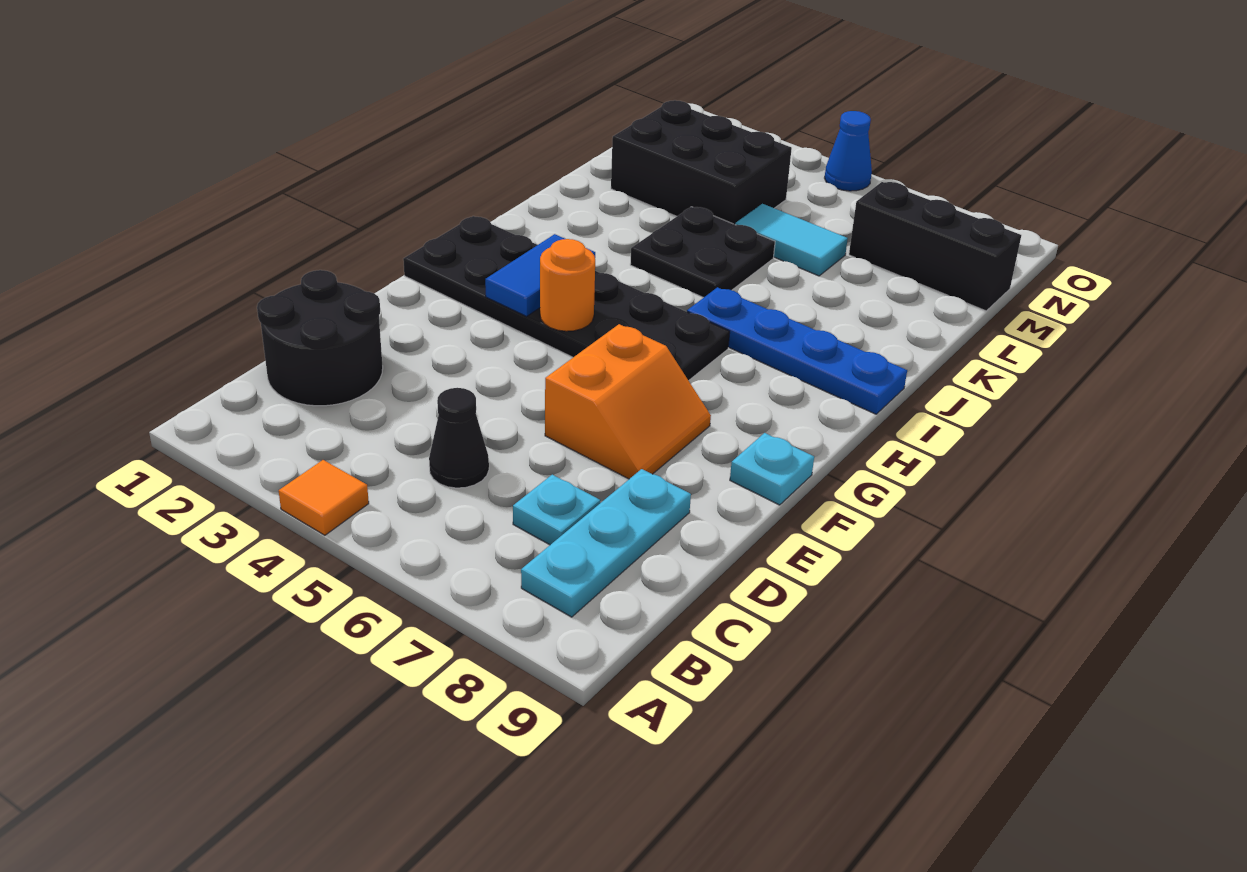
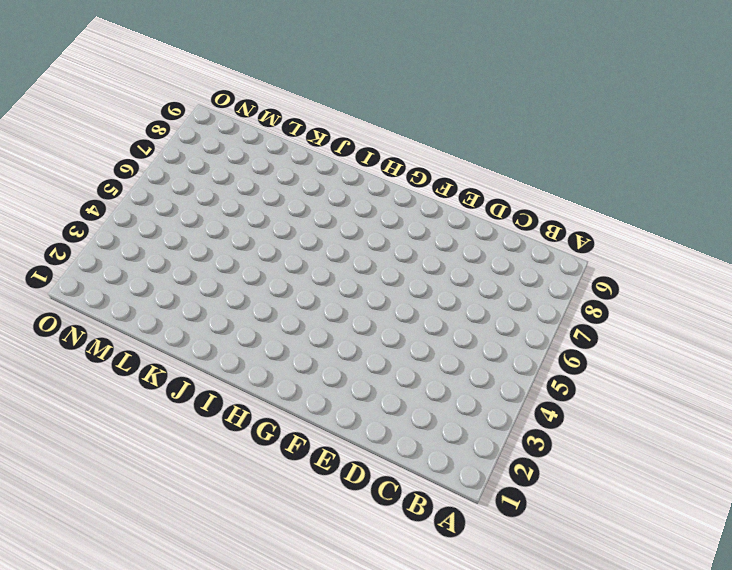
none -> orange 1x1 tile [279,460,369,535]
none -> cyan 1x3 plate [521,469,691,617]
none -> black 2x2 round brick [257,270,383,406]

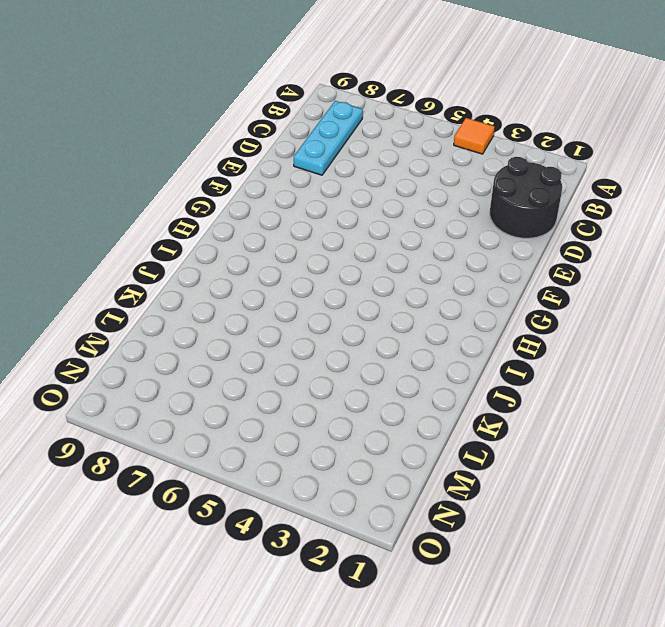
none -> black 1x1 cone [429,388,489,488]
none -> cyan 1x1 plate [513,475,600,545]
none -> orange 2x2 slope [545,324,711,479]

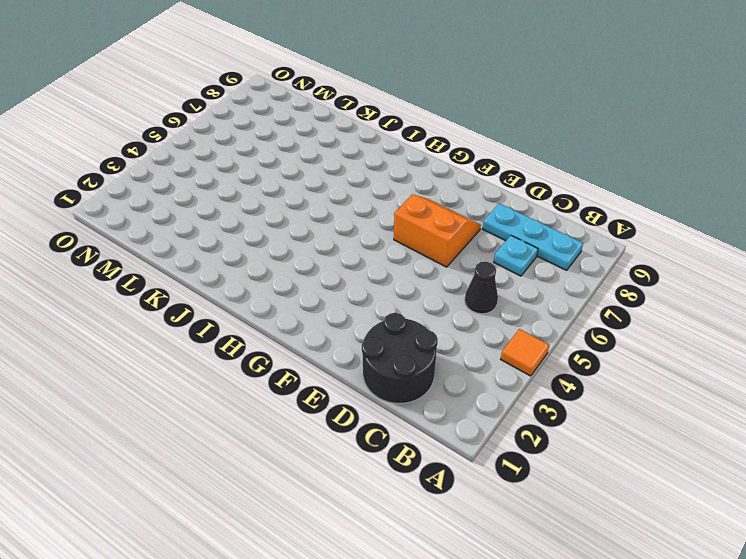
none -> cyan 1x1 plate [730,433,814,505]
none -> black 2x6 plate [403,216,730,381]
none -> blue 1x4 plate [687,287,907,414]

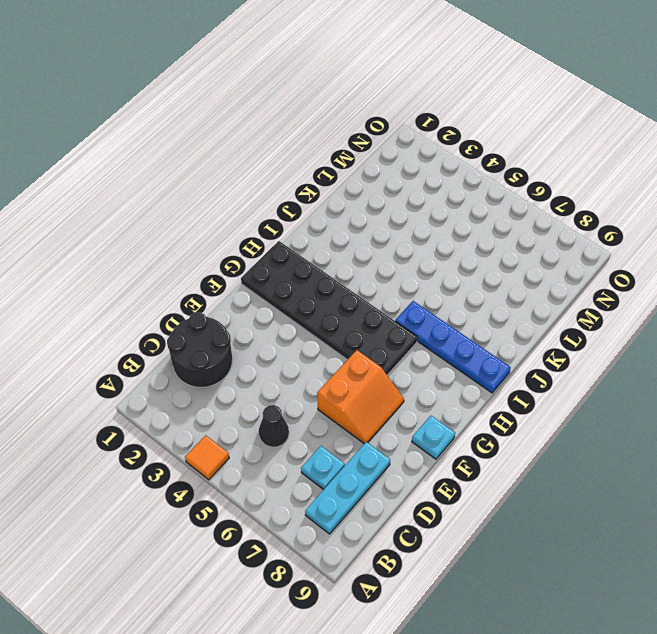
none -> black 2x2 plate [630,207,775,298]
none -> black 2x3 brick [611,100,792,224]
none -> cyan 1x2 tile [735,204,848,276]

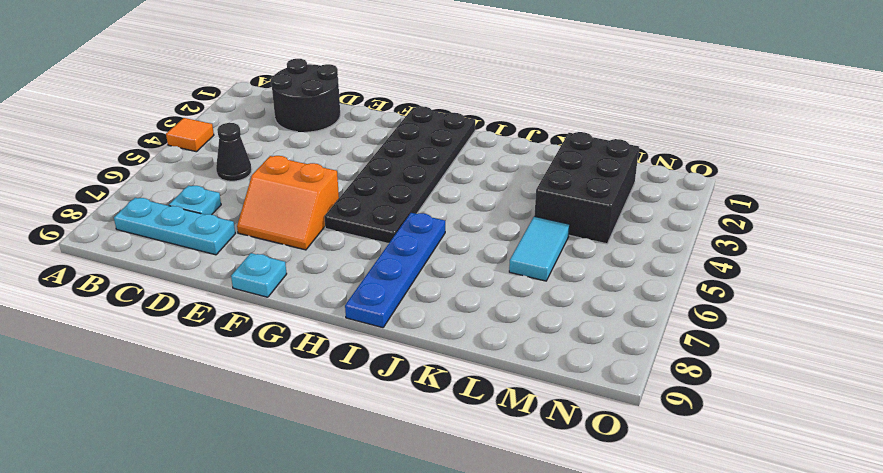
none -> black 2x2 plate [630,207,775,298]
none -> black 1x3 brick [849,182,1021,311]
none -> blue 1x1 cone [825,111,872,191]

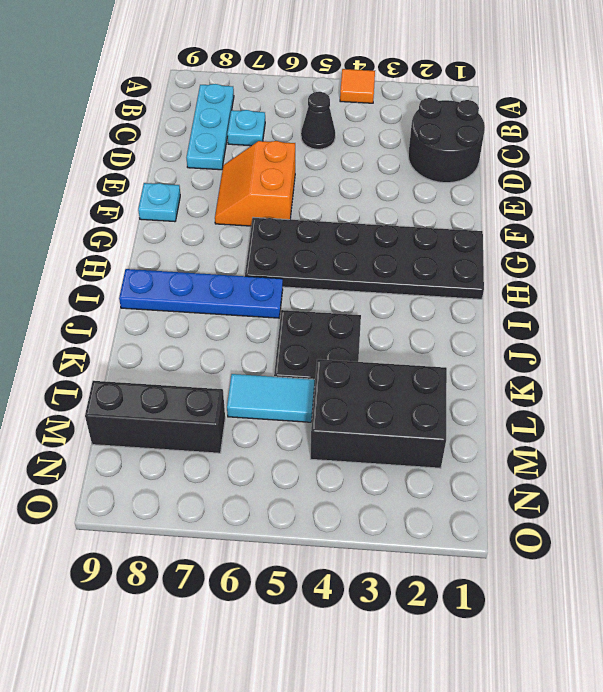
none -> blue 1x1 cone [825,111,872,191]
none -> blue 1x2 tile [485,234,595,316]
none -> orange 1x1 round brick [540,239,595,331]

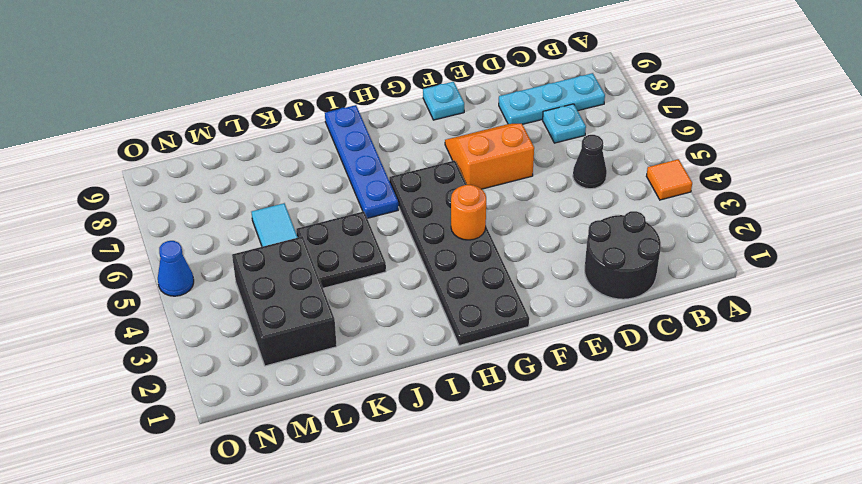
none -> black 1x3 brick [849,182,1021,311]
none -> blue 1x2 tile [485,234,595,316]

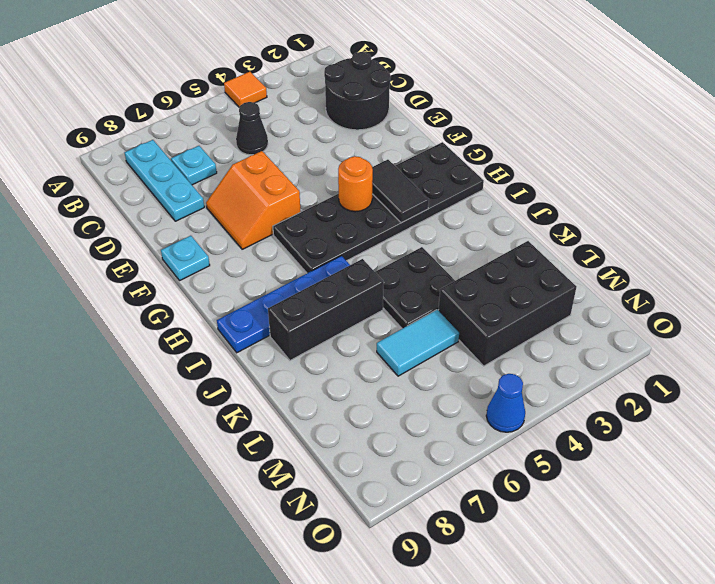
black 1x2 tile [372,160,429,223] -> blue 1x2 tile [485,234,595,316]
black 1x3 brick [268,259,384,360] -> black 1x3 brick moved to [849,182,1021,311]

